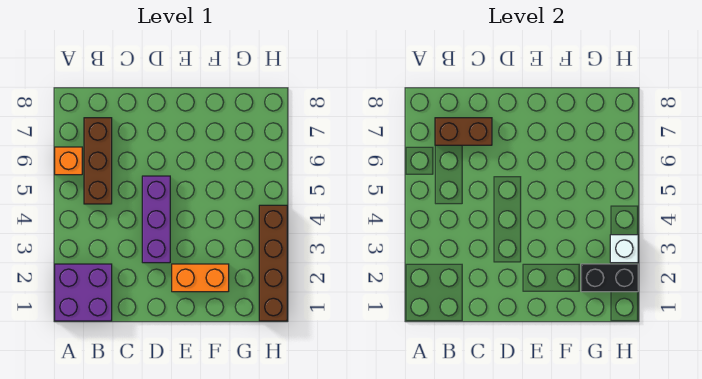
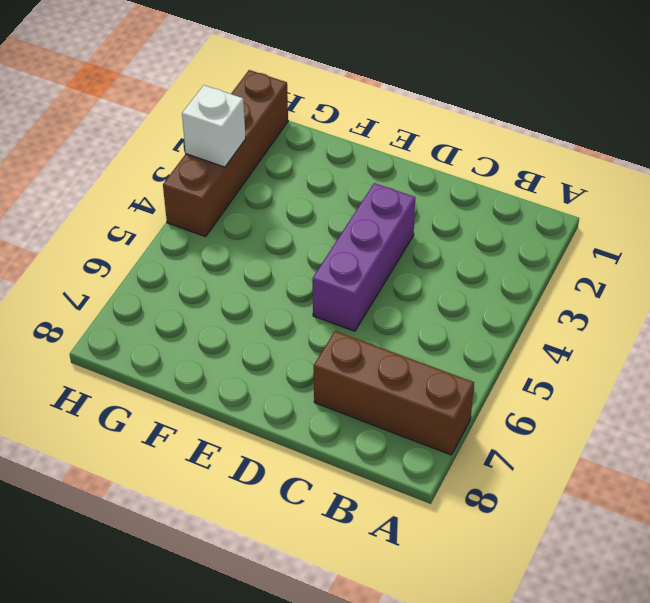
brown 1x3 brick [314,331,474,455] -> brown 1x3 brick turned to [84,118,112,204]
none -> purple 2x2 brick [55,264,112,321]
none -> orange 1x1 brick [55,147,82,175]

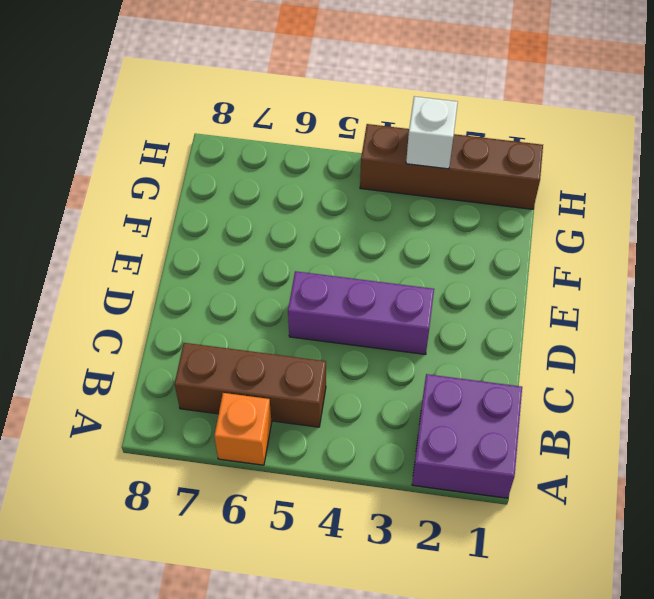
none -> orange 1x2 brick [172,264,229,292]
none -> brown 1x2 brick [435,118,492,145]

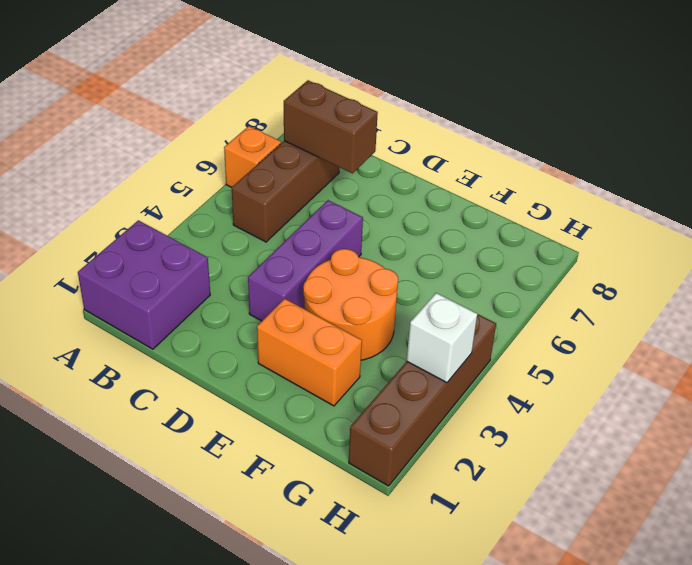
orange 2x2 round brick [303,249,398,360] -> none
none -> black 1x2 brick [581,264,638,292]

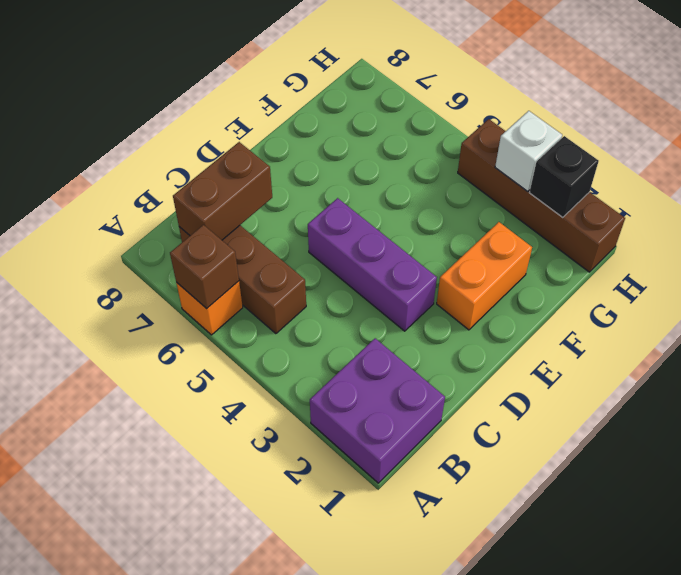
brown 1x1 brick [170,225,239,309] -> none
black 1x1 brick [529,136,599,217] -> black 1x2 brick [581,264,638,292]

